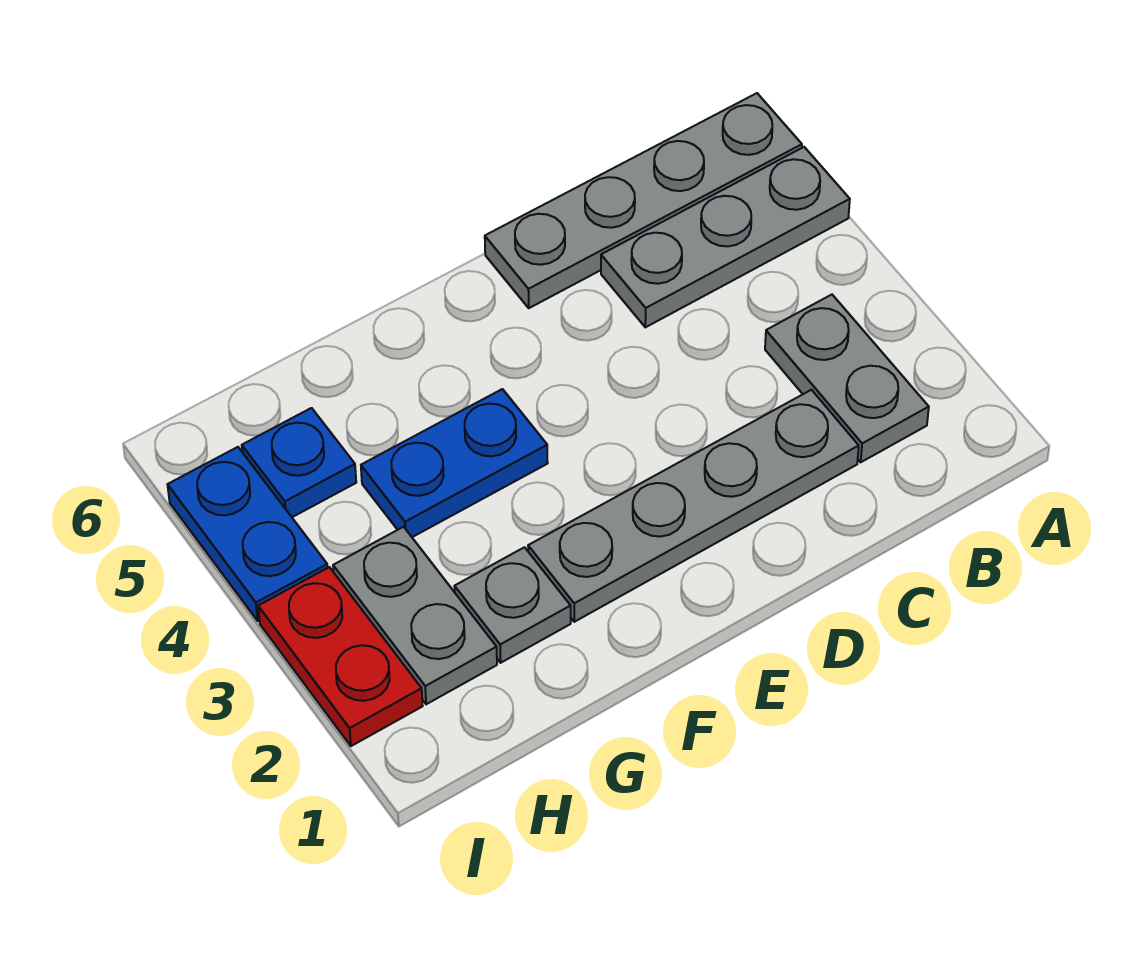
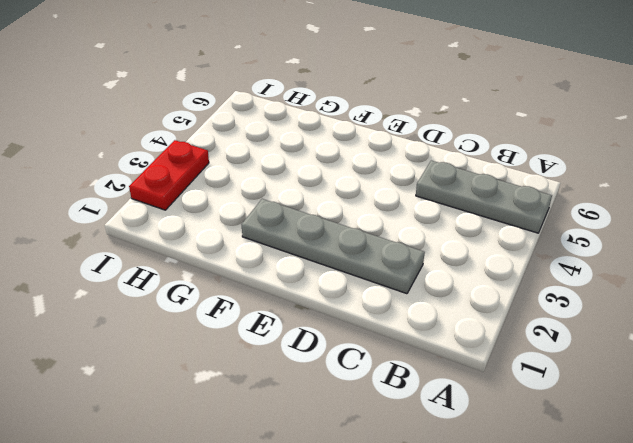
none -> grey 1x4 plate [485,93,802,308]
none -> grey 1x2 plate [765,295,929,462]

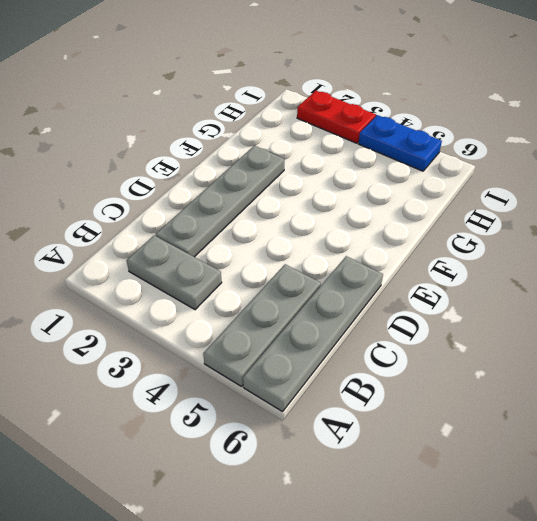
none -> blue 1x2 plate [361,389,548,537]
none -> grey 1x1 plate [454,547,571,663]

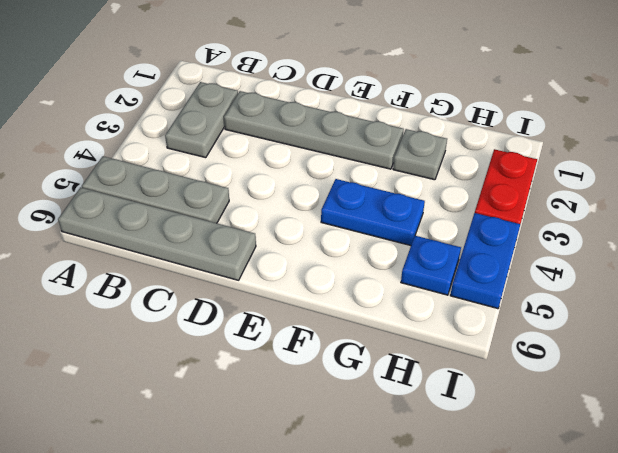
none -> grey 1x2 plate [333,527,497,704]

